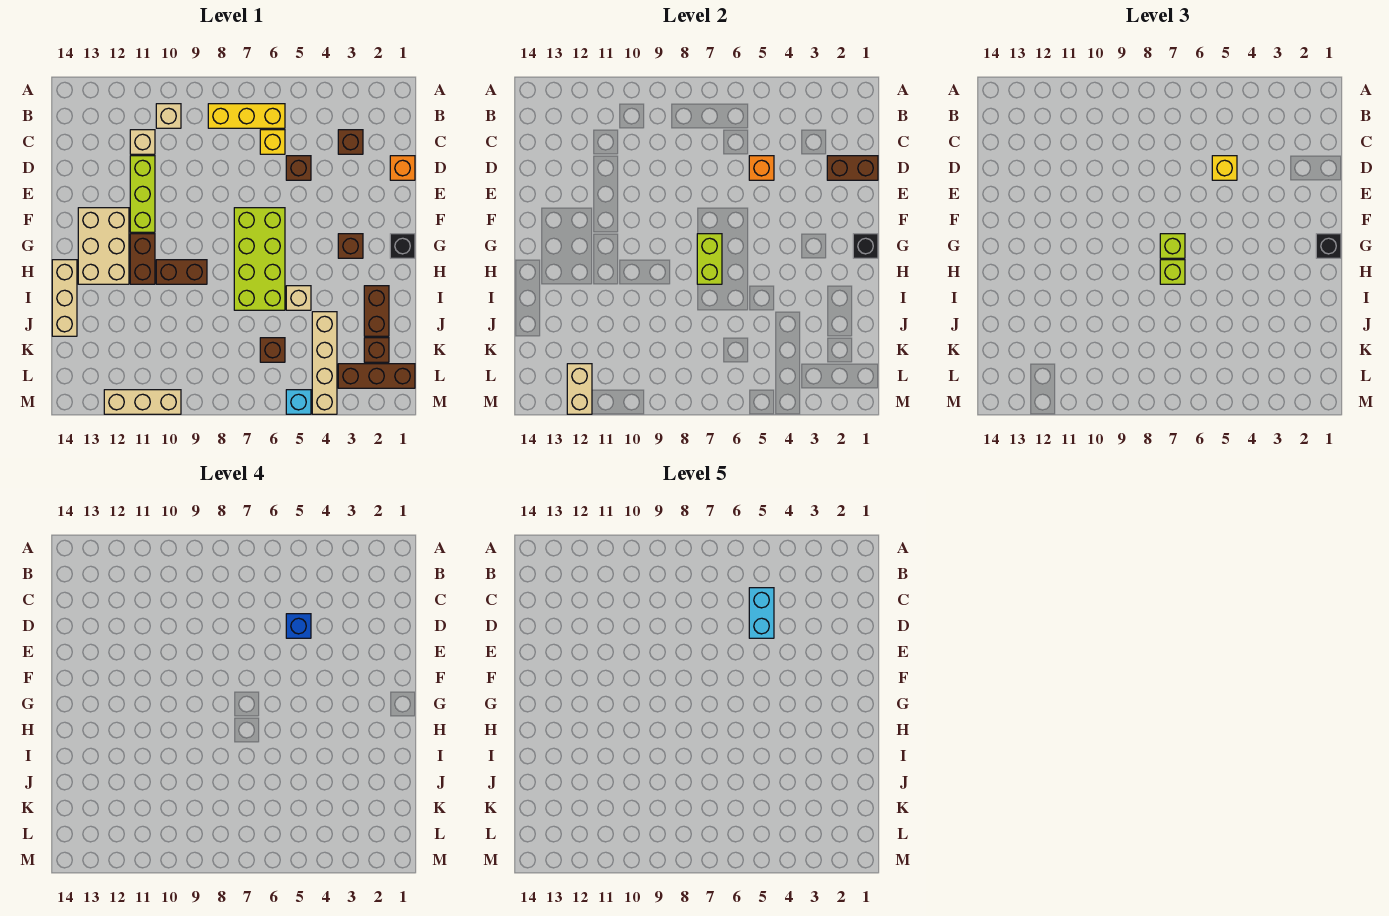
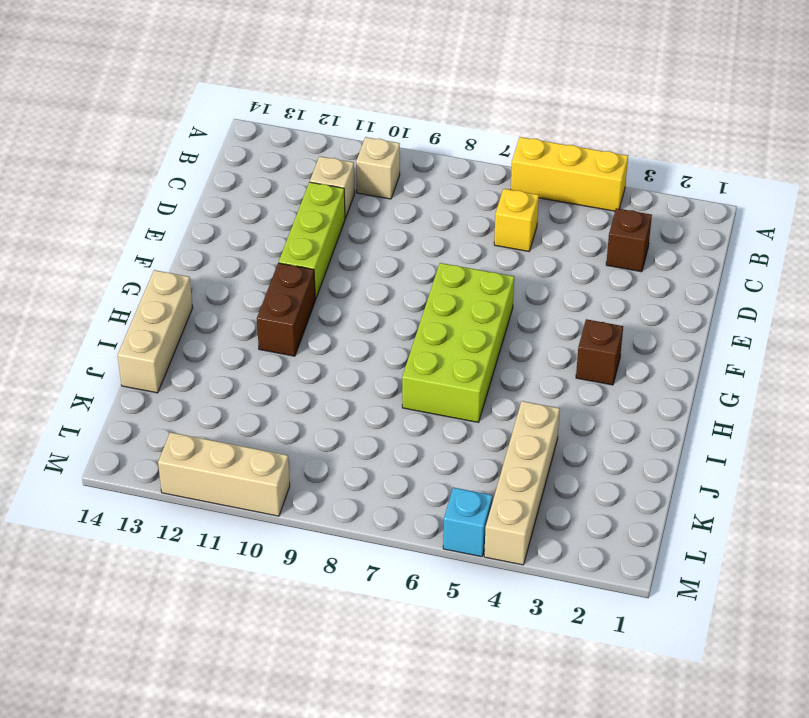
yellow 1x3 brick [511,137,628,211] -> yellow 1x3 brick moved to [208,104,285,128]
none -> orange 1x1 brick [390,156,415,180]
none -> brown 1x1 brick [286,156,311,180]
none -> tan 2x3 brick [78,208,129,284]
none -> black 1x1 brick [390,234,415,258]

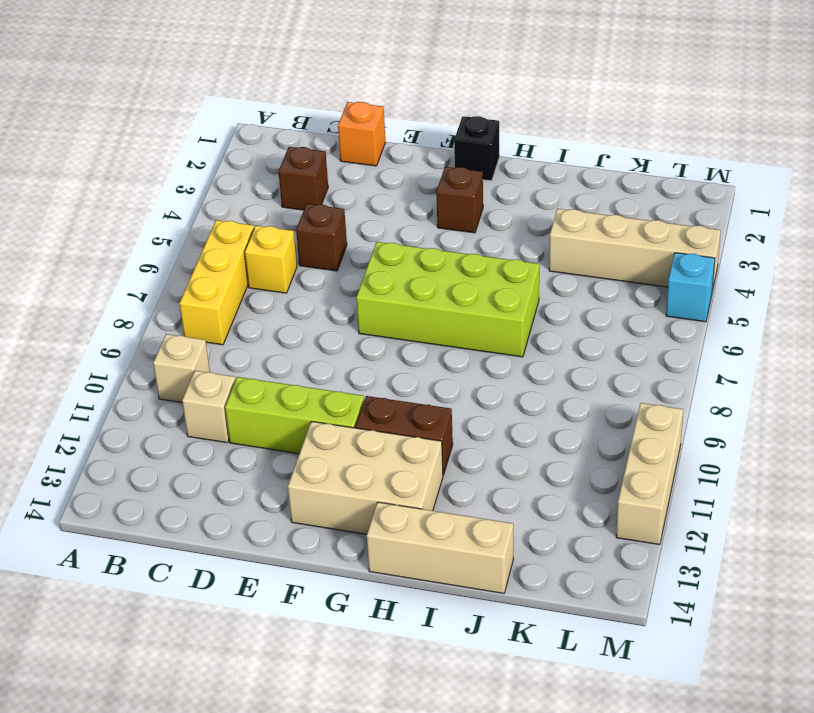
none -> brown 1x2 brick [156,260,207,284]
none -> brown 1x2 brick [364,286,389,336]
none -> tan 1x1 brick [286,286,311,310]
none -> brown 1x1 brick [364,338,389,362]

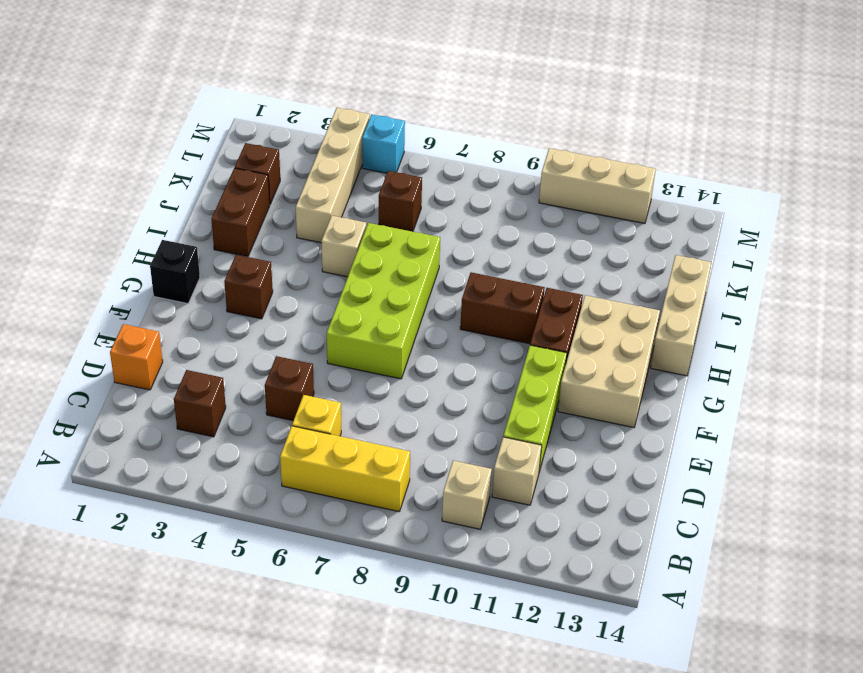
none -> brown 1x3 brick [338,364,415,388]
none -> brown 1x2 brick [827,156,878,180]
none -> orange 1x1 brick [749,156,774,180]
none -> black 1x1 brick [853,234,878,258]

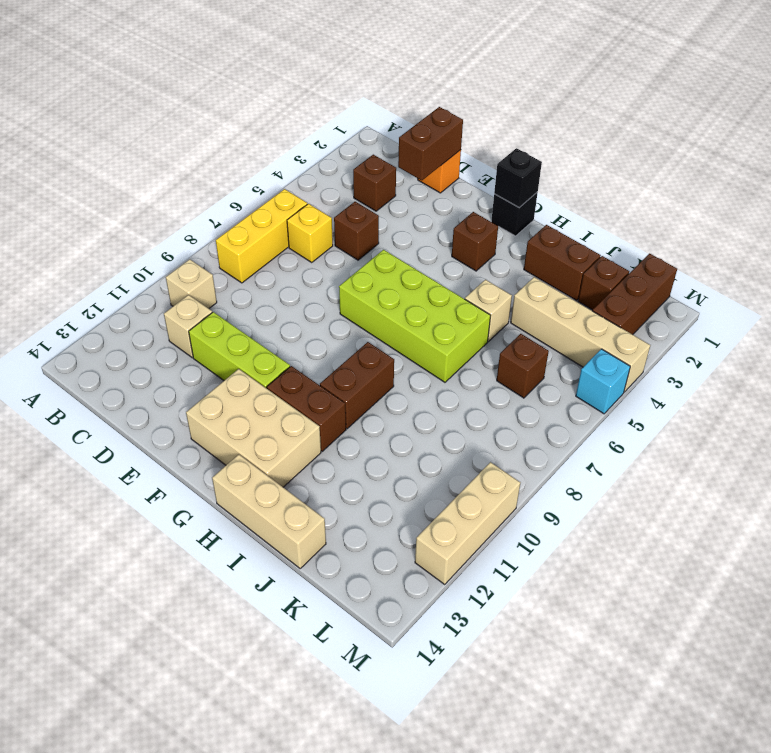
none -> orange 1x1 brick [749,156,774,180]
none -> lime 1x2 brick [697,234,722,284]
none -> tan 1x2 brick [567,364,592,414]
none -> yellow 1x1 brick [1212,156,1237,180]

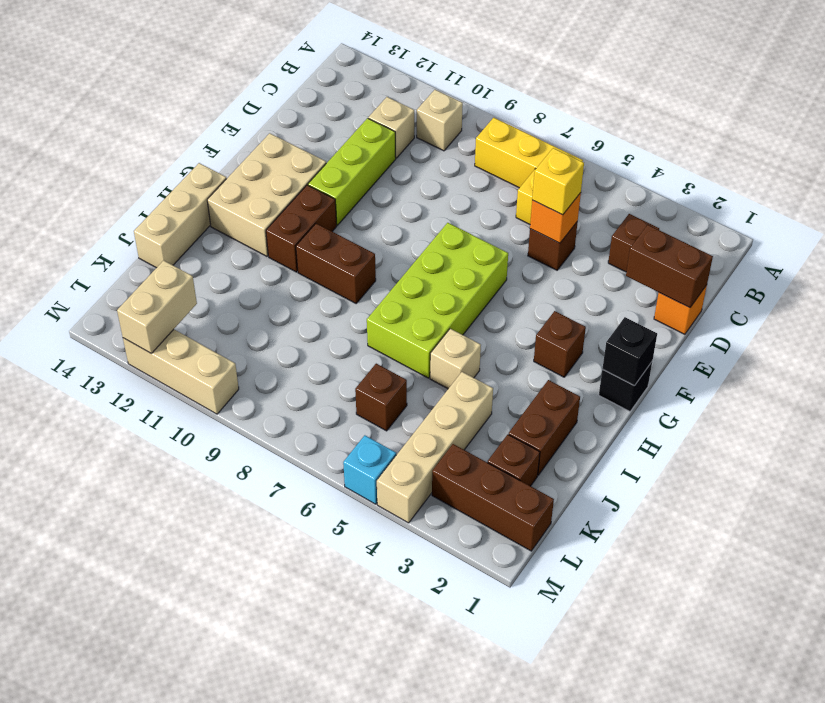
none -> lime 1x2 brick [697,234,722,284]
none -> black 1x1 brick [1316,234,1341,258]
none -> lime 1x1 brick [1160,234,1185,258]
none -> lime 1x1 brick [1160,260,1185,284]

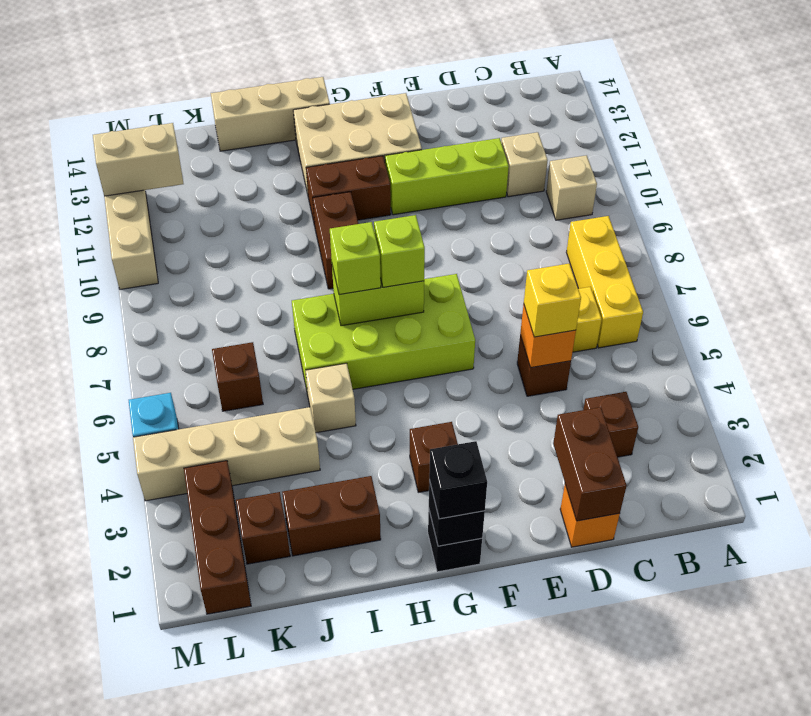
none -> blue 1x1 brick [286,614,311,638]
none -> cyan 1x2 brick [749,588,774,638]

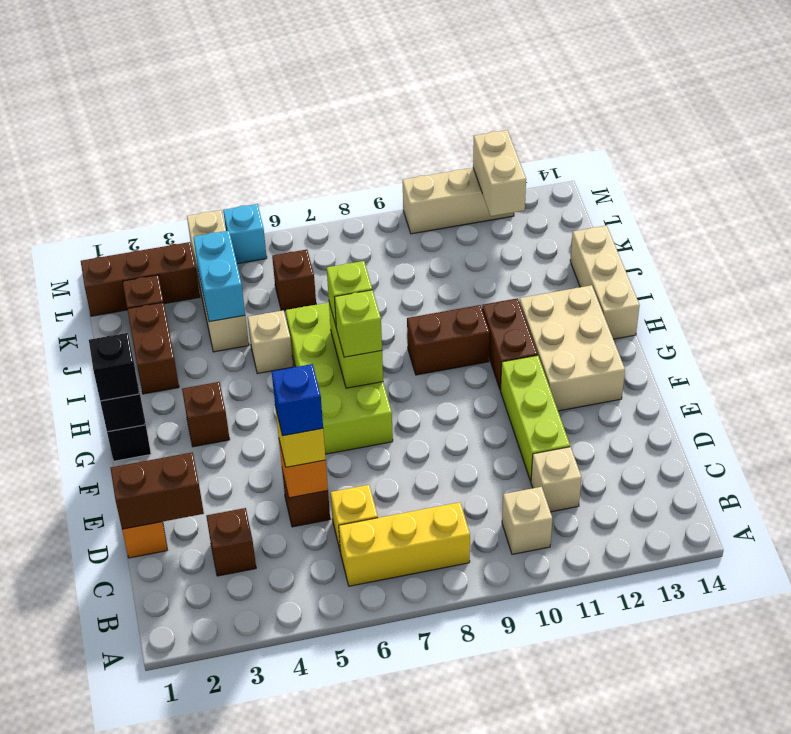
cyan 1x2 brick [193,231,245,322] -> cyan 1x2 brick moved to [749,588,774,638]

